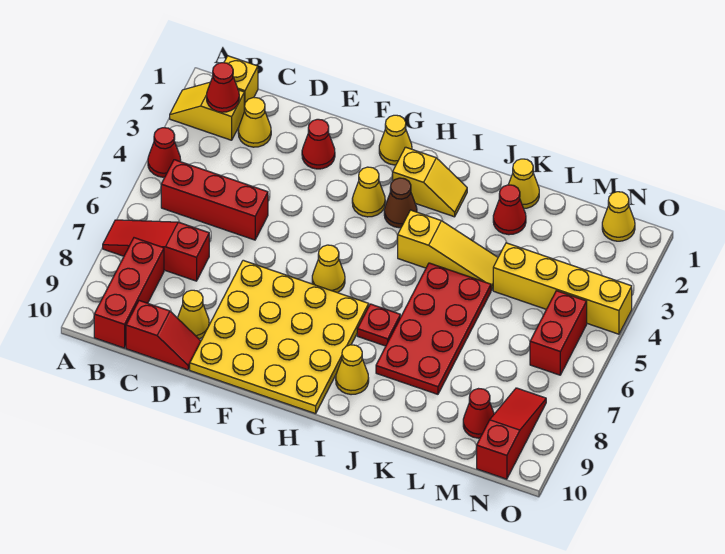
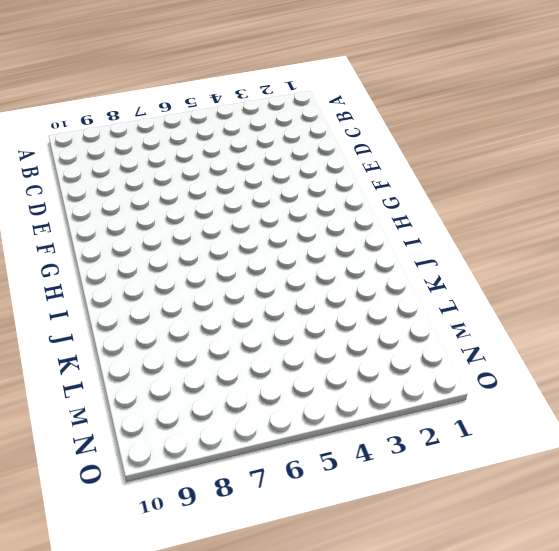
none -> yellow 1x2 slope [170,82,244,140]
none -> red 1x1 cone [148,128,181,177]
none -> red 1x3 slope [103,220,209,281]

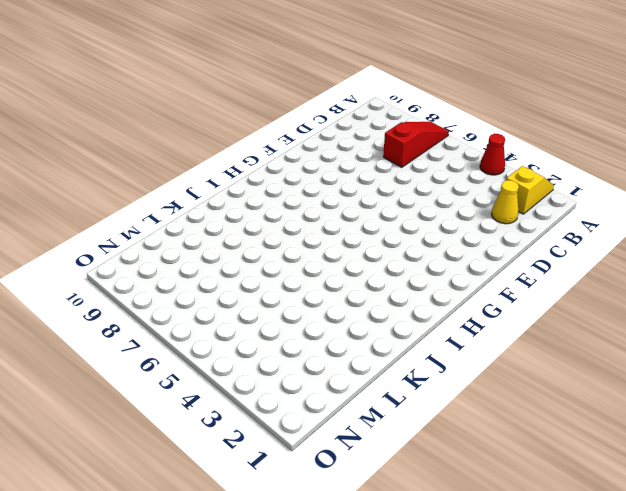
none -> yellow 1x1 brick [224,56,258,107]
none -> red 1x3 brick [161,160,268,240]
none -> red 1x3 brick [94,238,164,348]

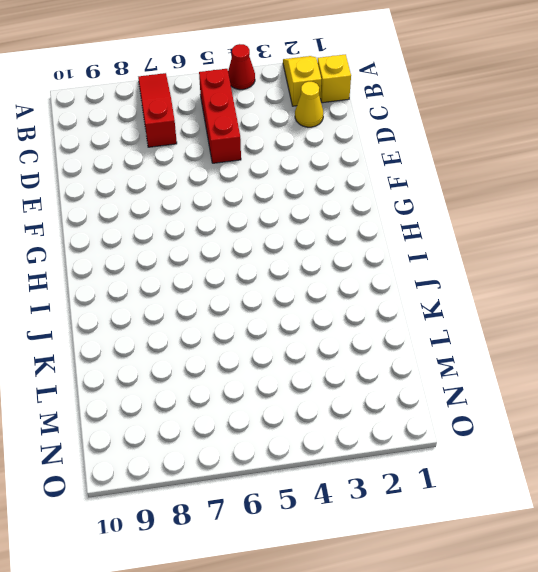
none -> red 1x3 brick [94,238,164,348]
none -> red 1x2 slope [126,301,201,370]
none -> yellow 1x1 cone [178,290,209,339]

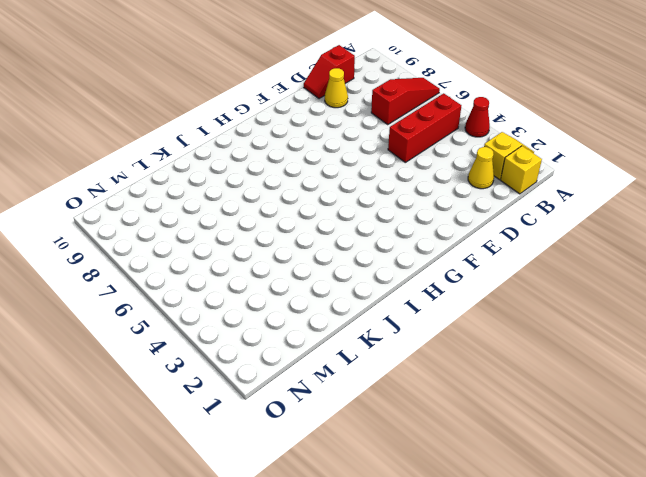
none -> red 1x3 brick [94,238,164,348]
none -> red 1x1 cone [302,119,335,169]
none -> yellow 4x4 plate [190,260,369,414]

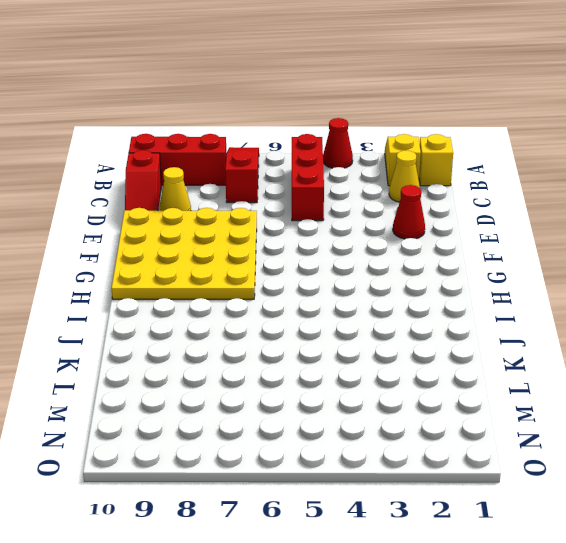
none -> yellow 1x1 cone [379,115,412,165]
none -> yellow 1x1 cone [352,167,385,217]
none -> yellow 1x1 cone [312,245,345,293]

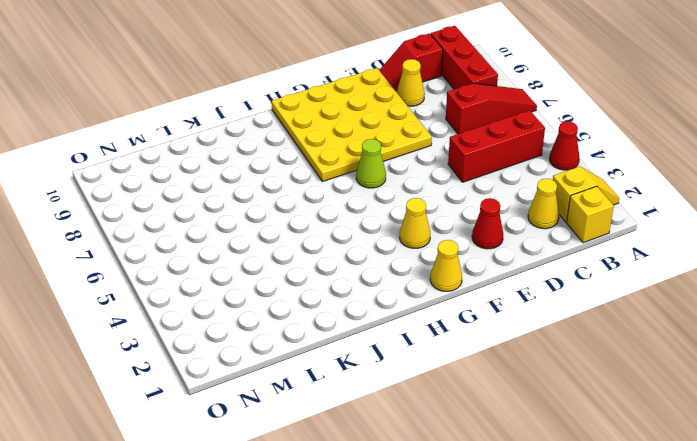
lime 1x1 cone [356,139,386,188] -> yellow 1x1 cone [312,245,345,293]
none -> yellow 1x2 slope [393,147,467,217]
none -> brown 1x1 cone [384,178,417,228]
none -> yellow 1x3 slope [398,210,498,291]

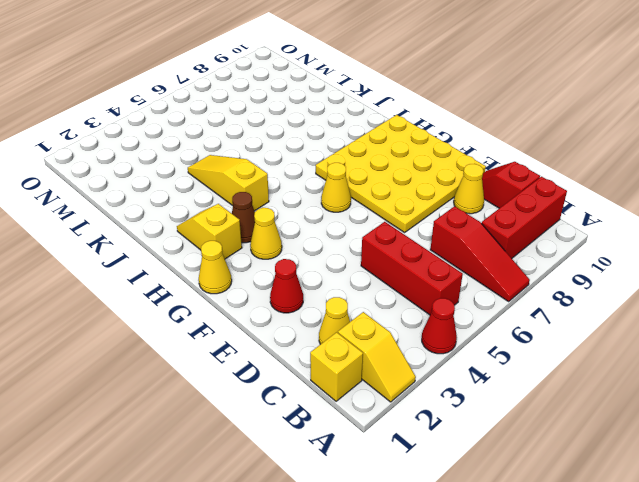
none -> red 1x1 plate [357,304,400,346]
none -> yellow 1x1 cone [336,345,369,395]
none -> red 2x4 plate [376,263,491,394]

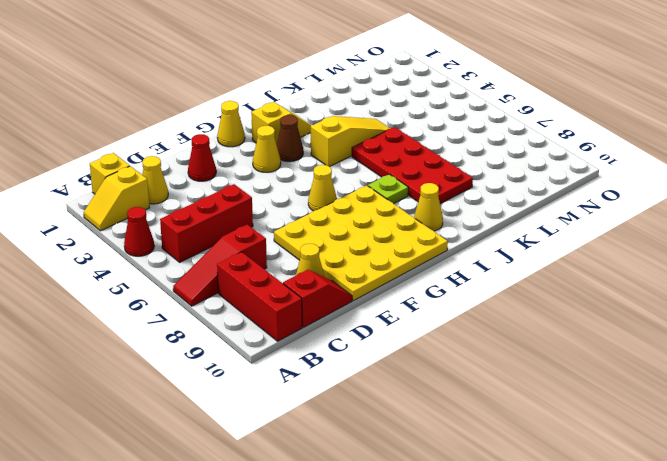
lime 1x1 plate [368,174,408,204] -> red 1x1 plate [357,304,400,346]
none -> yellow 1x1 cone [508,159,539,208]
none -> red 1x1 cone [493,185,526,235]
none -> yellow 1x4 brick [493,243,632,334]

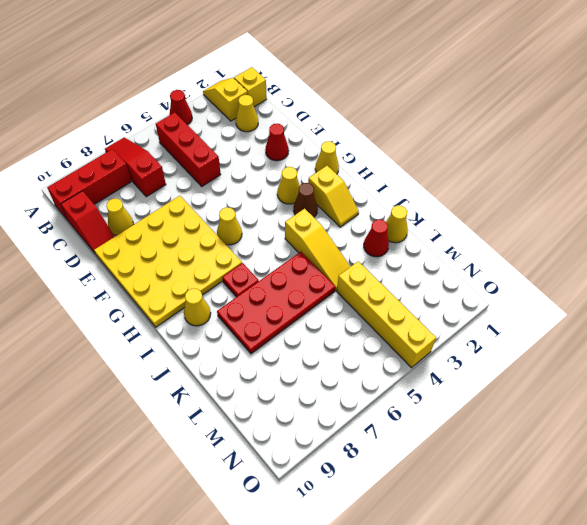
none -> red 1x1 cone [463,389,494,438]
none -> yellow 1x1 cone [602,192,635,241]
none -> red 1x2 brick [530,291,587,375]

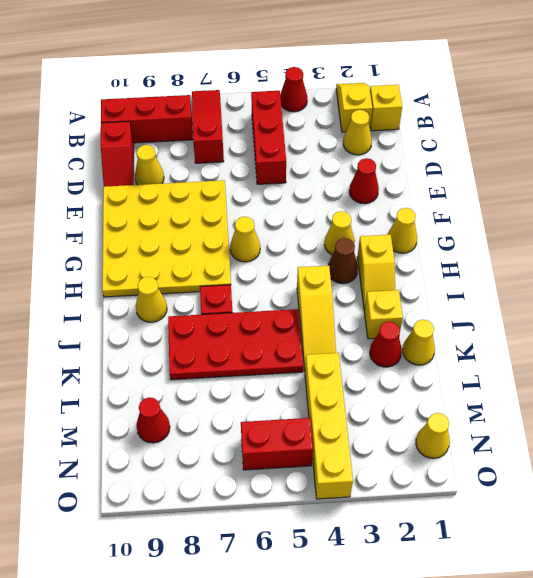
yellow 1x1 brick [364,290,403,339] -> none
none -> red 1x3 slope [477,388,546,479]
none -> red 1x1 cone [207,63,239,112]

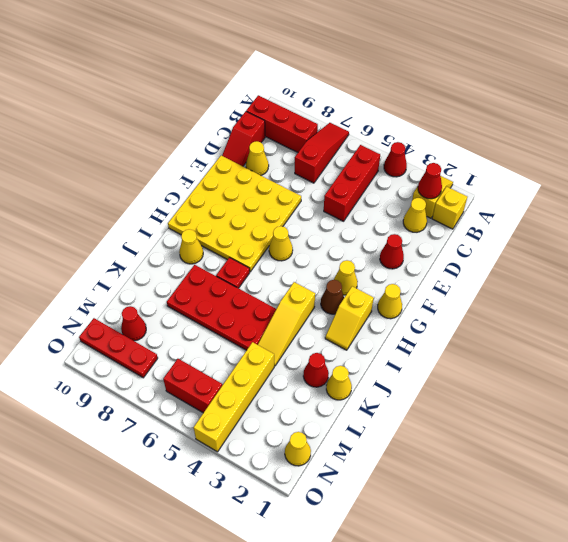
red 1x3 plate [79,318,158,378] -> red 1x3 slope [477,388,546,479]

